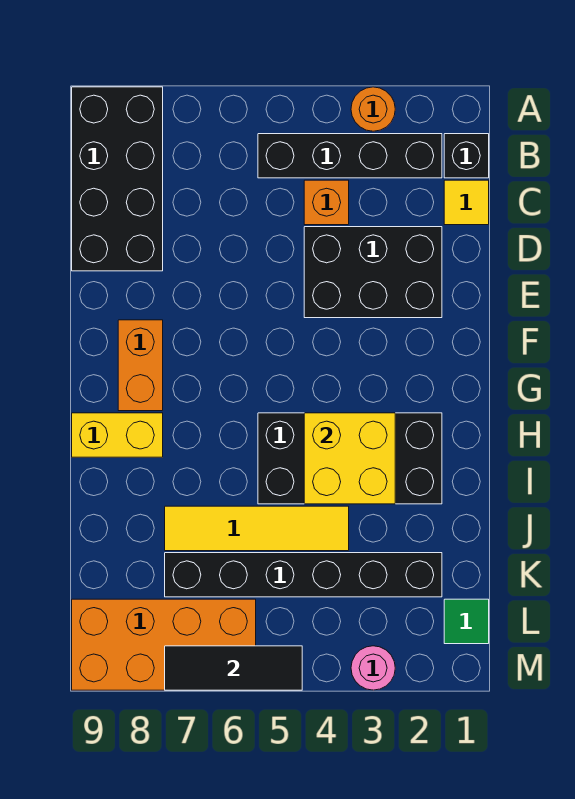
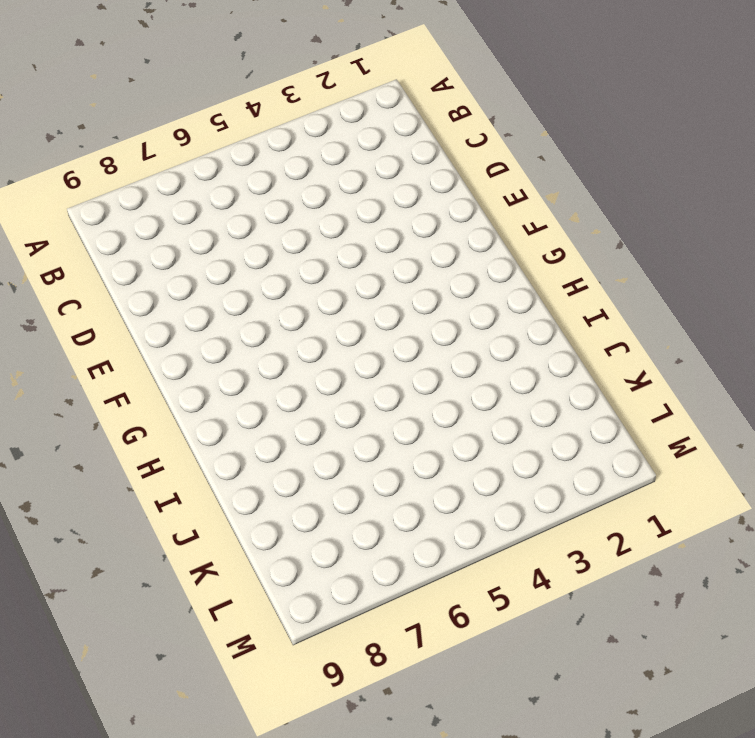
none -> orange 1x1 round brick [351,87,395,131]
none -> black 2x4 brick [72,87,163,271]
none -> black 1x1 brick [444,134,489,178]

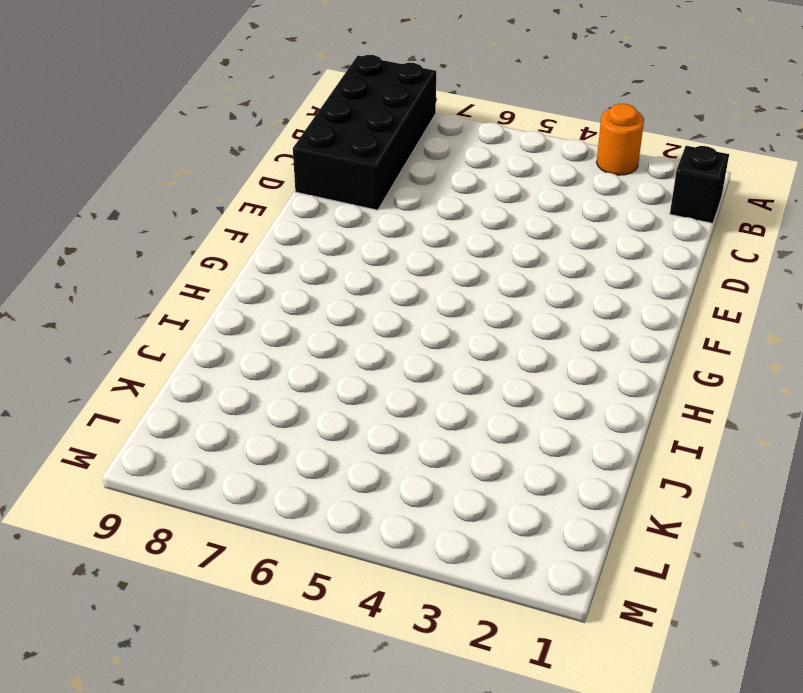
none -> black 1x4 brick [258,134,442,178]
none -> yellow 1x1 tile [444,180,489,225]
none -> orange 1x1 brick [304,180,349,225]

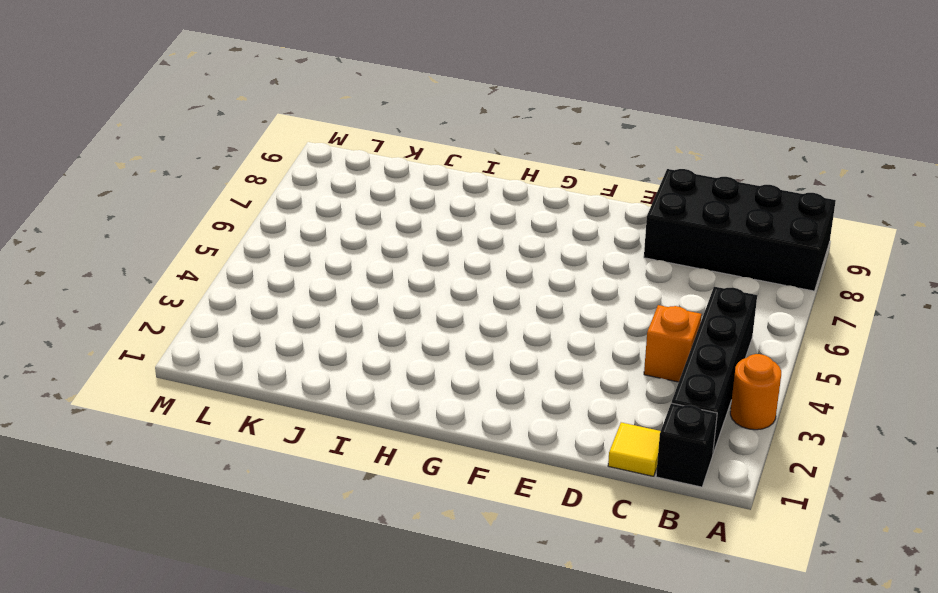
none -> black 2x3 brick [304,227,442,318]
none -> orange 1x2 brick [118,320,163,411]
none -> black 2x4 brick [258,413,442,504]

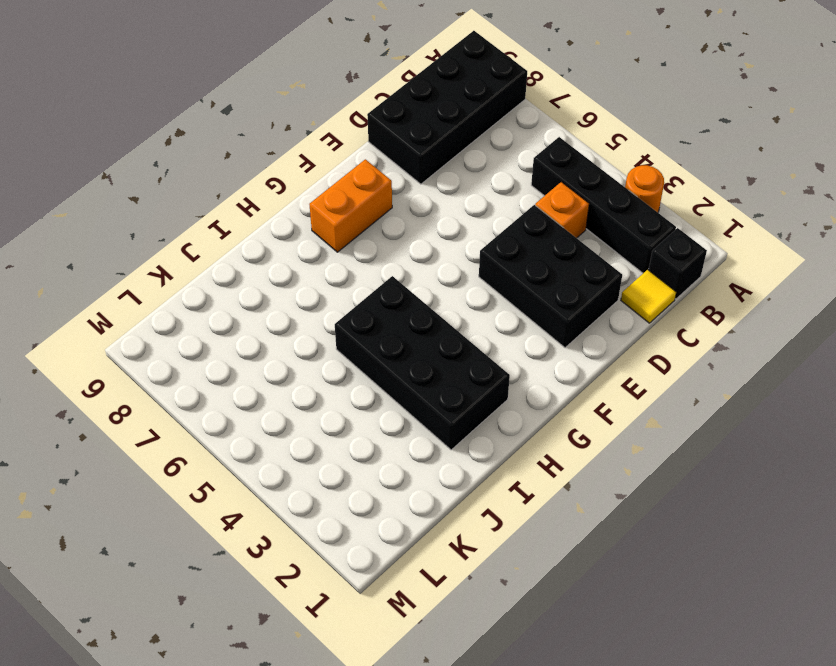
none -> yellow 1x2 brick [72,413,163,457]
none -> yellow 1x4 tile [165,506,349,551]
none -> black 1x6 brick [165,553,442,597]

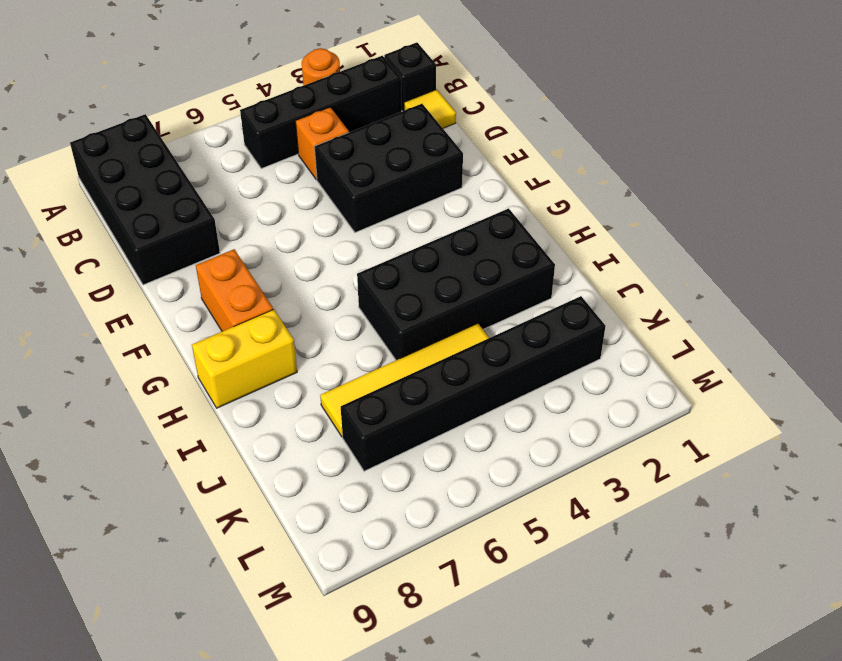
none -> green 1x1 tile [444,599,489,644]
none -> orange 2x4 brick [72,599,256,690]
none -> pink 1x1 round brick [351,646,395,690]

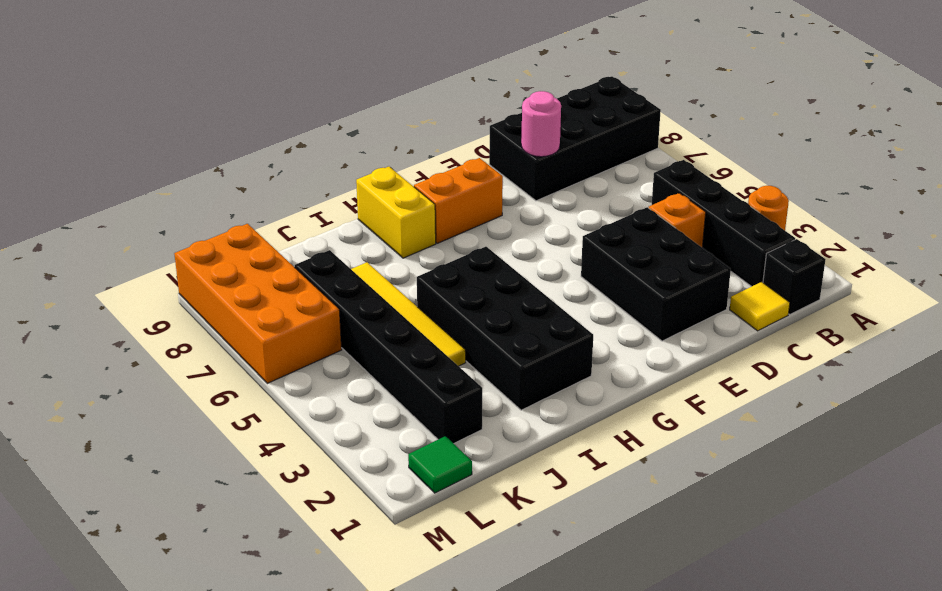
pink 1x1 round brick [521,91,561,157] -> pink 1x1 round brick moved to [351,646,395,690]
none -> yellow 2x2 brick [304,413,395,504]
none -> black 1x3 tile [165,646,302,690]

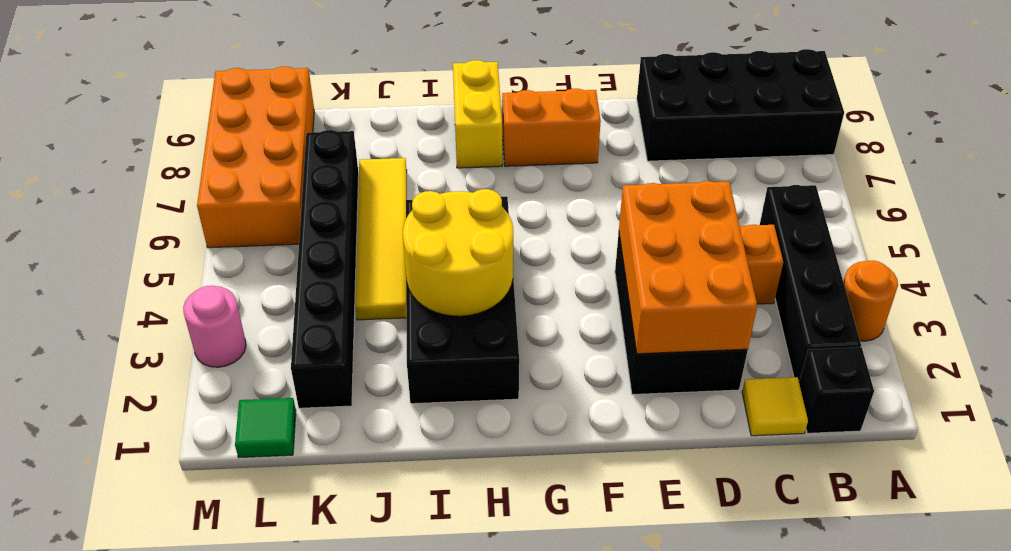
orange 2x3 brick [619,181,757,354] -> none
yellow 2x2 round brick [403,189,513,316] -> yellow 2x2 brick [304,413,395,504]
none -> black 1x3 tile [165,646,302,690]

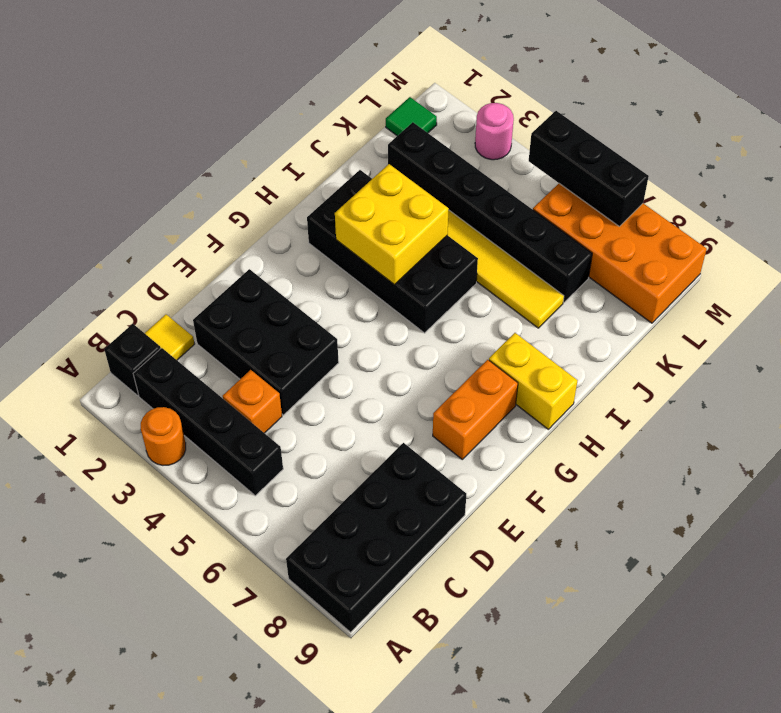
black 1x3 brick [529,111,649,226] -> black 1x3 tile [165,646,302,690]

